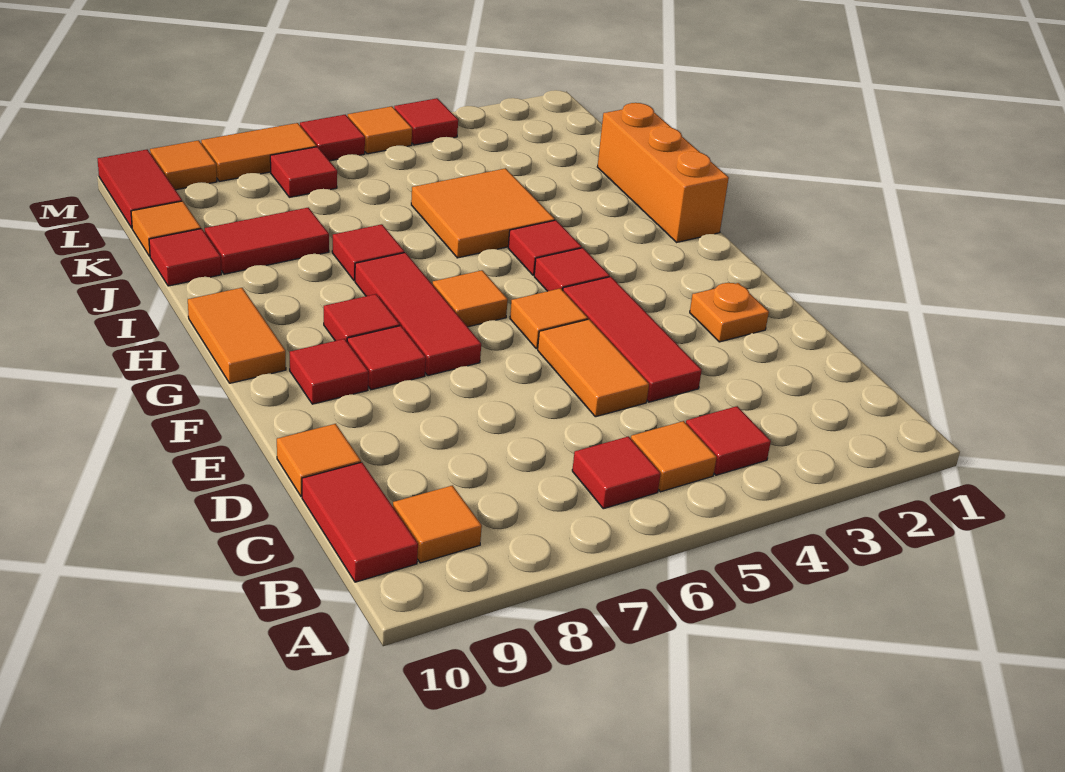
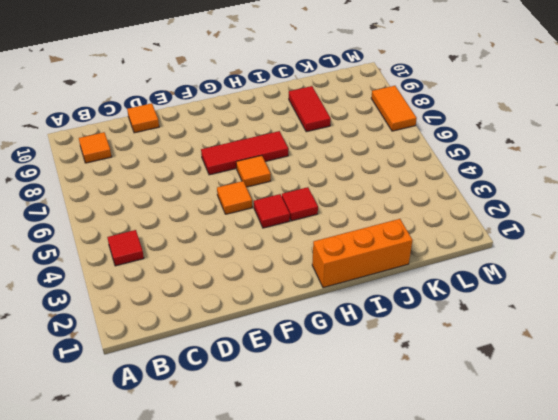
none -> orange 1x1 tile [631,421,717,492]
none -> red 1x1 tile [572,436,661,509]
none -> red 1x2 tile [302,462,418,582]
none -> red 1x3 tile [563,277,702,402]

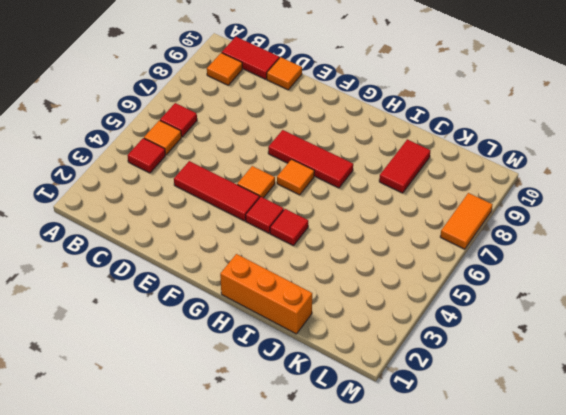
none -> orange 1x2 tile [538,319,649,417]
none -> orange 1x1 plate [690,283,769,342]
none -> red 1x1 tile [347,326,426,390]
none -> red 1x1 tile [290,339,368,404]

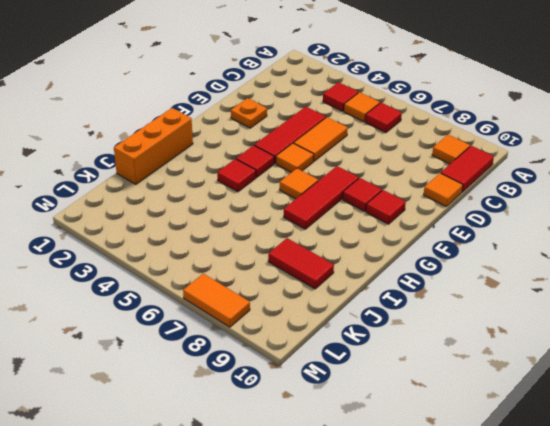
none -> red 1x1 tile [324,294,400,341]
none -> orange 1x2 tile [188,288,286,383]
none -> orange 2x2 tile [411,168,555,258]
none -> red 1x1 tile [332,224,404,281]

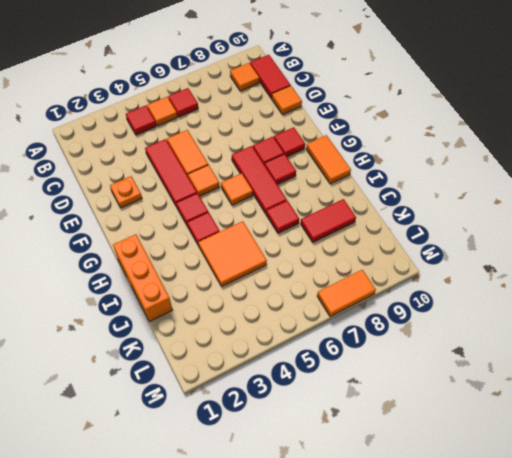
none -> red 1x1 tile [149,229,221,286]
none -> orange 1x1 tile [131,201,201,256]
none -> red 1x1 tile [270,147,337,197]
none -> red 1x2 tile [98,149,182,228]

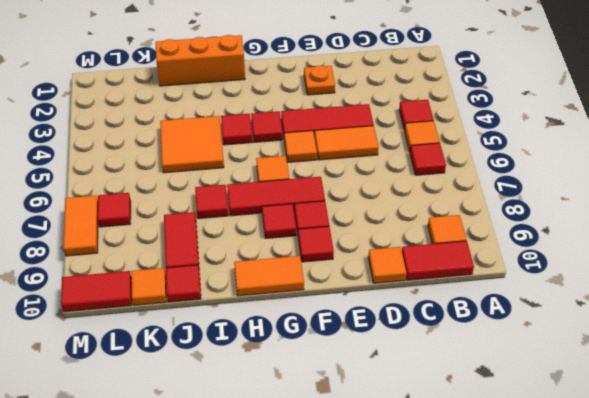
none -> red 1x1 tile [394,98,458,145]
none -> orange 1x1 tile [348,106,412,154]
none -> red 1x1 tile [300,115,365,161]
none -> orange 1x1 tile [150,140,217,190]

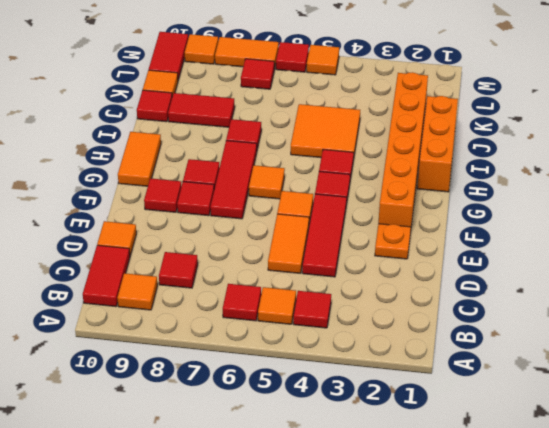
red 1x1 tile [159,252,198,288] -> red 1x1 tile moved to [394,98,458,145]
orange 1x6 brick [379,72,428,227] -> none

